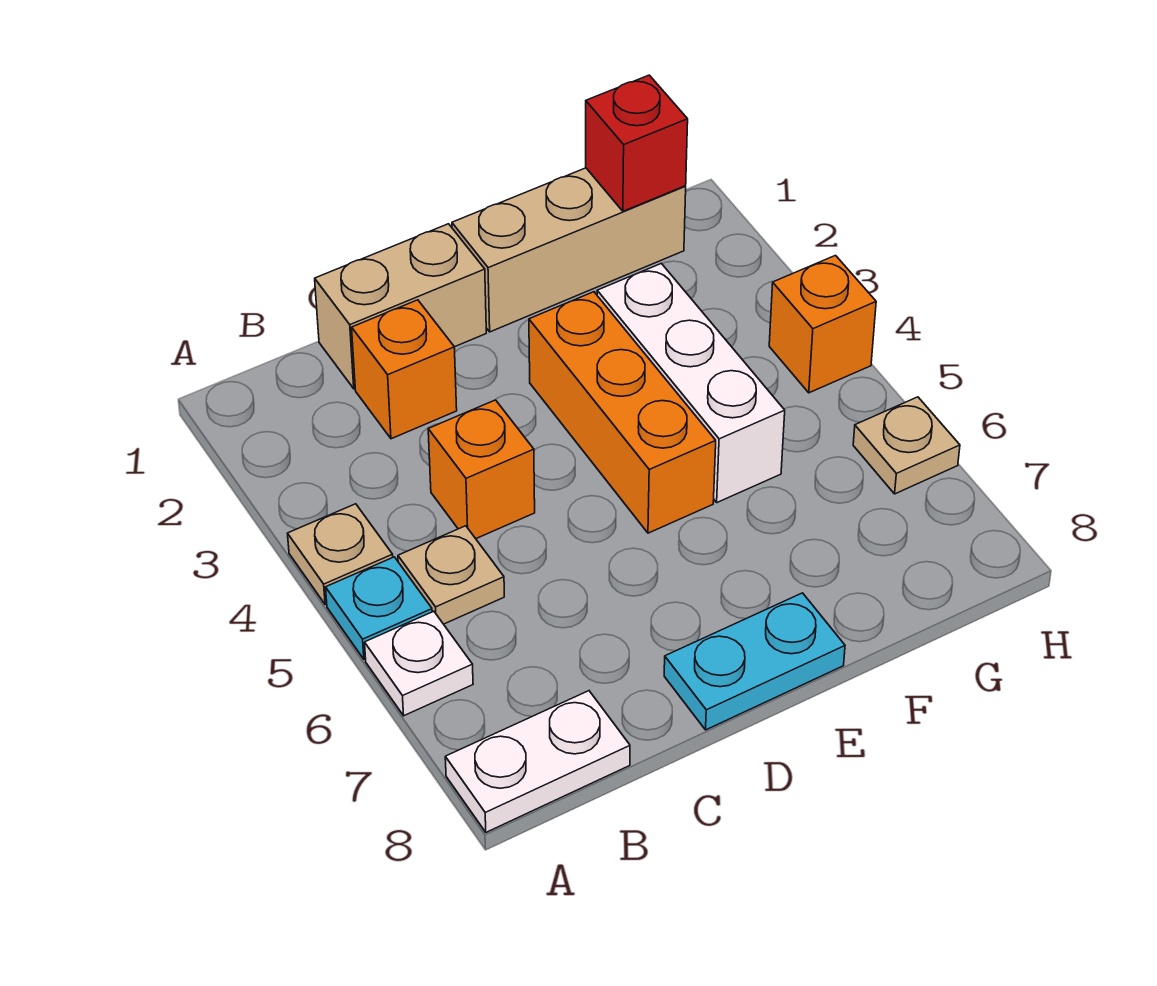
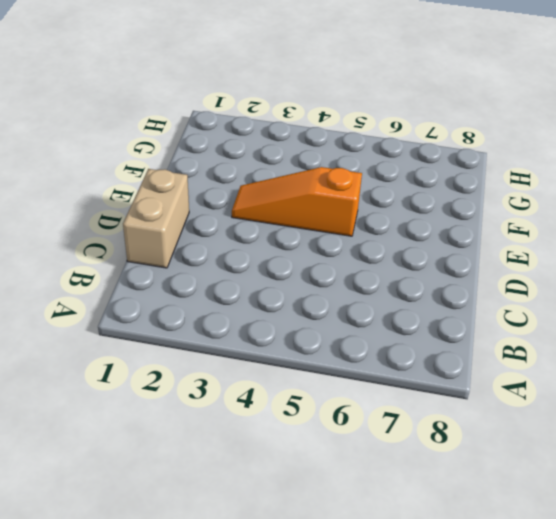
orange 1x3 slope [232,167,362,236] -> orange 1x3 brick [529,292,716,533]
none -> tan 1x1 plate [288,504,393,605]
none -> cyan 1x1 plate [326,557,432,659]
none -> white 1x1 plate [365,611,473,716]

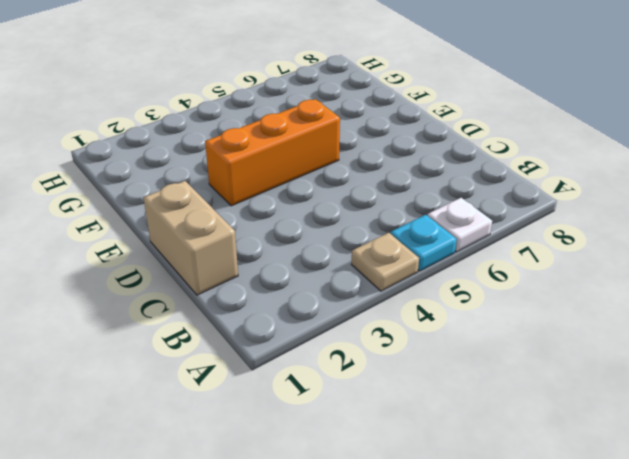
none -> white 1x2 plate [445,691,630,832]
none -> tan 1x1 plate [398,526,504,624]
none -> orange 1x1 brick [352,300,457,439]

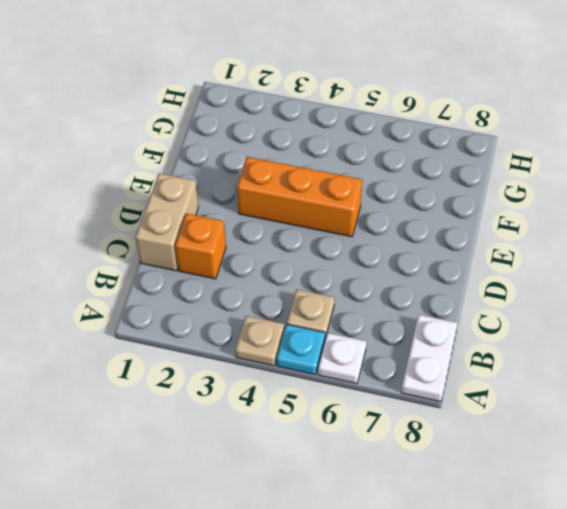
none -> orange 1x1 brick [428,400,535,539]
none -> cyan 1x2 plate [664,593,845,730]
none -> tan 1x3 brick [452,168,686,332]

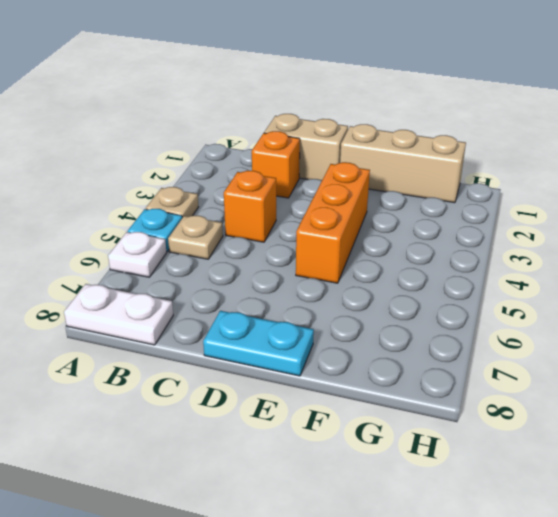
none -> white 1x3 brick [597,263,785,502]
none -> orange 1x1 brick [769,256,876,393]
none -> tan 1x1 plate [853,397,960,494]

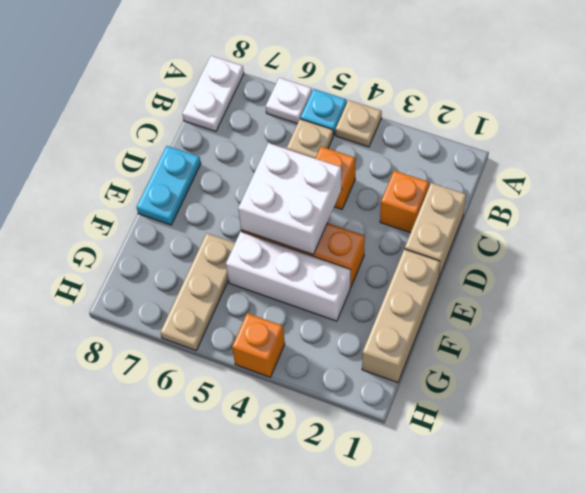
white 2x2 brick [238,143,342,255] -> none
tan 1x3 plate [160,233,235,350] -> tan 1x1 plate [853,397,960,494]
none -> red 1x1 brick [586,75,688,211]

